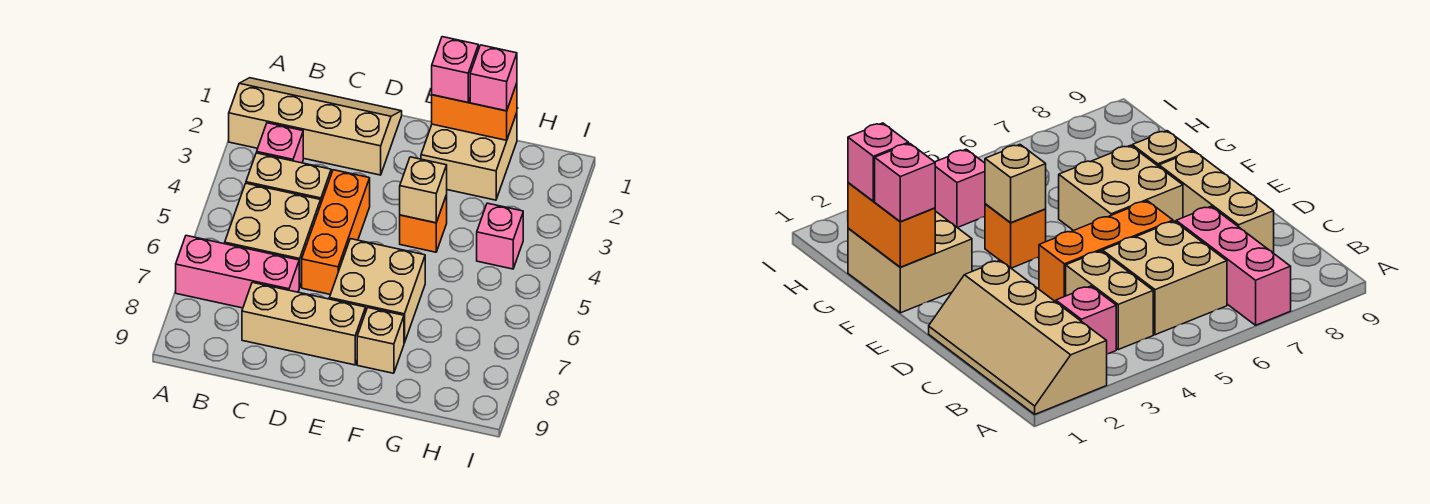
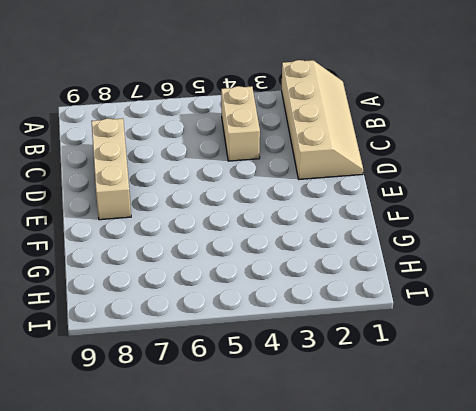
none -> pink 1x3 brick [176,236,300,308]
none -> pink 1x1 brick [257,123,303,163]
none -> tan 2x2 brick [225,183,321,287]

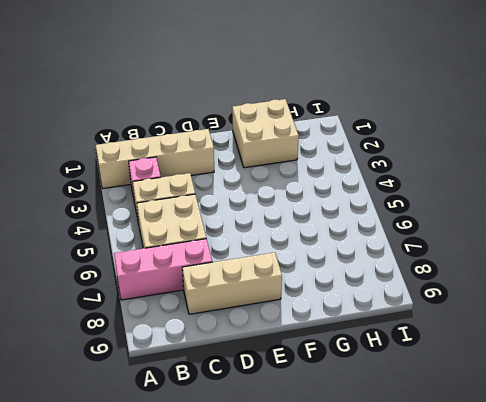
none -> orange 1x3 brick [302,170,370,294]
none -> tan 2x2 brick [329,239,425,343]
none -> orange 1x1 brick [400,195,447,252]

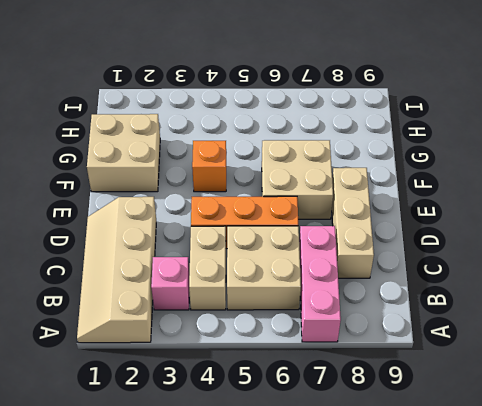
none -> tan 1x1 brick [357,308,404,373]
none -> pink 1x1 brick [477,203,523,269]
none -> orange 1x2 brick [432,83,517,140]

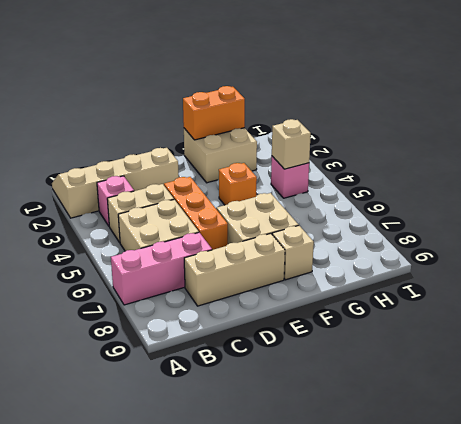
tan 1x1 brick [272,119,311,169] -> tan 1x1 brick moved to [400,157,447,223]
none -> pink 1x1 brick [432,37,478,102]
none -> pink 1x1 brick [470,45,517,111]

